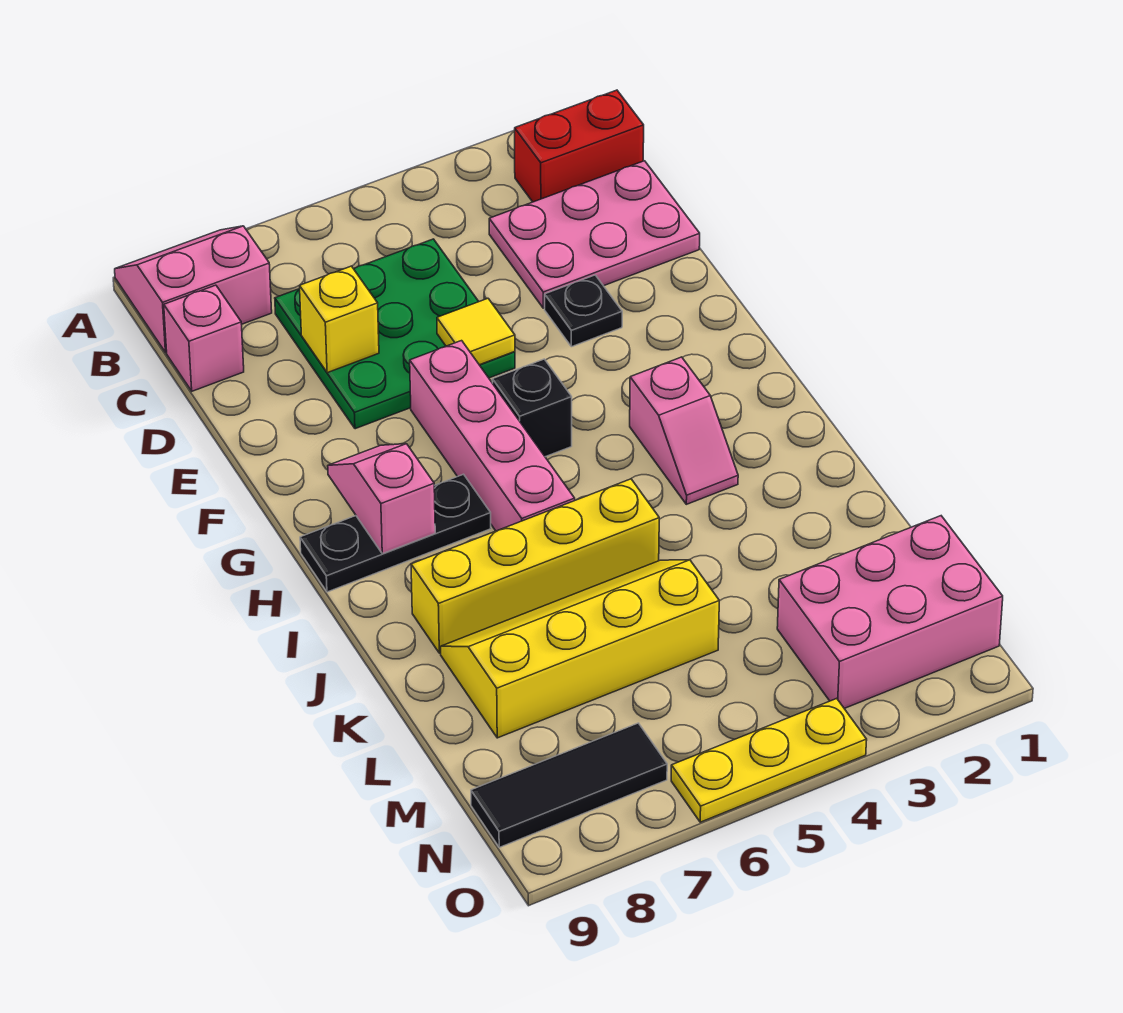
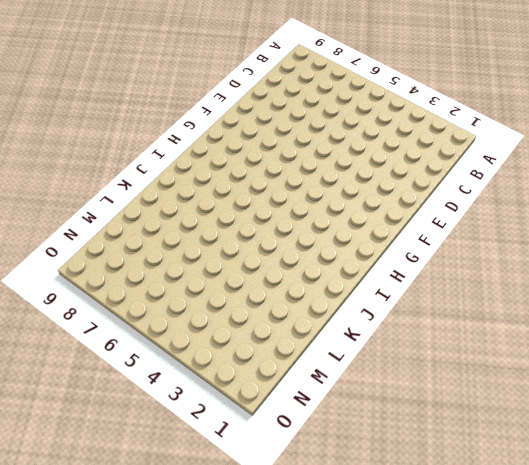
none -> pink 2x2 slope [115,226,272,352]
none -> red 1x2 brick [515,90,644,202]
none -> pink 2x3 plate [489,161,700,308]

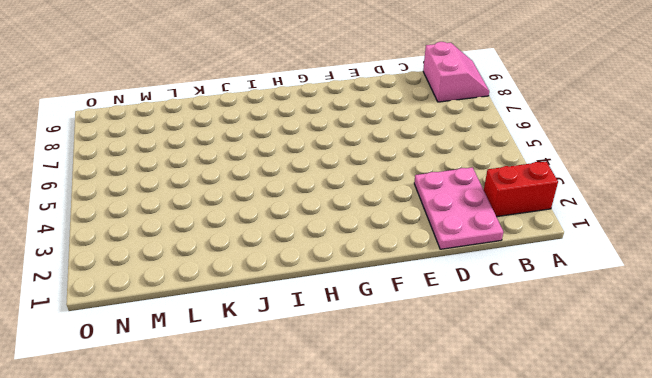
red 1x2 brick [484,162,558,217] -> red 1x2 brick turned to [515,90,644,202]
none -> green 3x3 plate [275,239,515,429]
none -> pink 1x1 brick [164,285,244,391]
none -> black 1x1 plate [545,275,622,347]

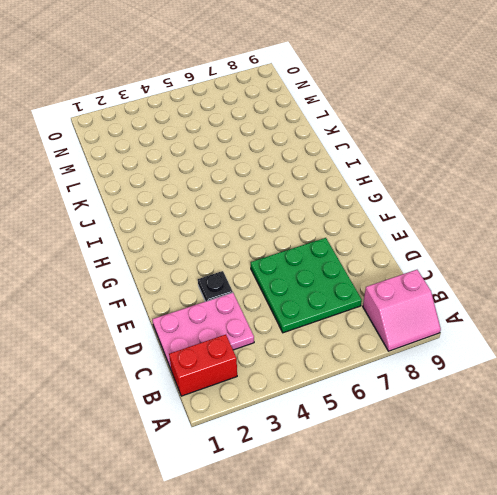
none -> pink 1x1 brick [164,285,244,391]
none -> pink 1x4 brick [410,341,575,531]
none -> black 1x1 brick [492,359,572,457]

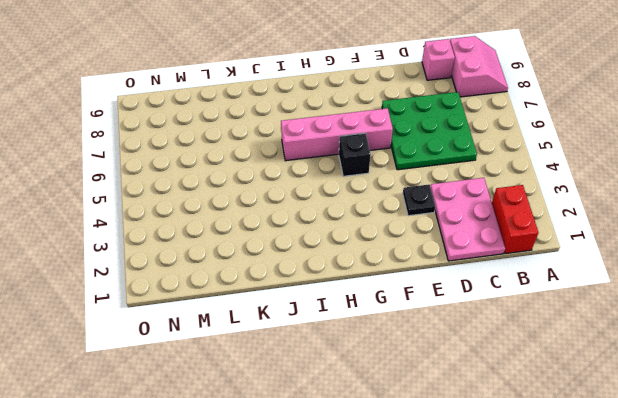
none -> pink 1x2 slope [630,357,738,504]
none -> black 1x3 plate [300,474,491,592]
none -> yellow 1x4 brick [411,479,659,653]

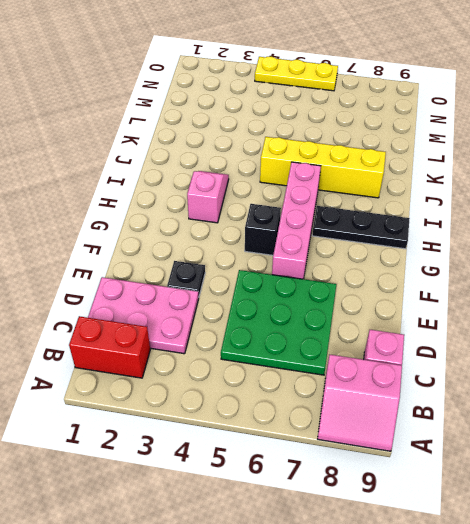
none -> yellow 2x4 slope [441,560,719,738]
none -> pink 2x3 brick [777,516,1003,708]
none -> black 1x3 tile [471,723,667,847]

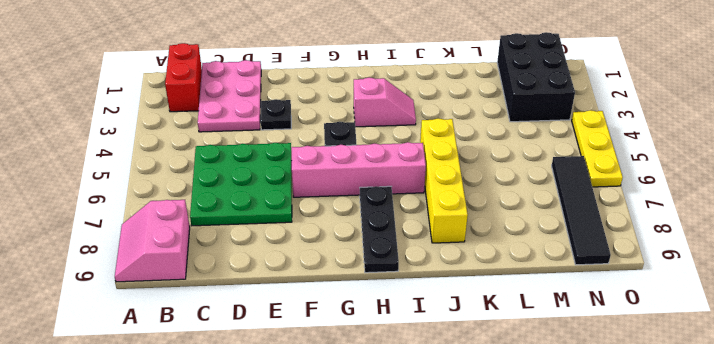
black 2x3 brick [497,32,575,122] -> pink 2x3 brick [777,516,1003,708]
black 1x4 tile [552,156,611,265] -> black 1x3 tile [471,723,667,847]
none -> pink 1x1 brick [164,285,244,391]
none -> yellow 2x4 slope [441,560,719,738]
none -> yellow 1x1 brick [300,266,379,373]

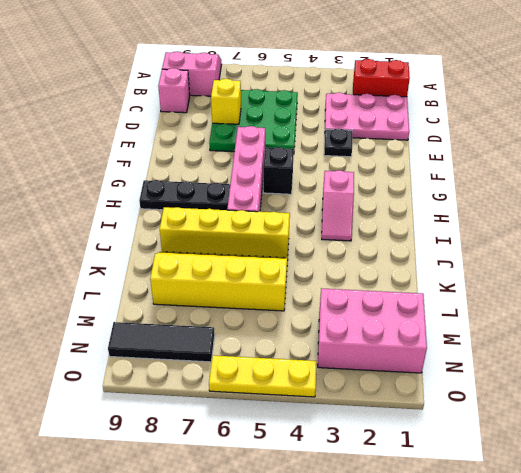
none -> yellow 1x1 tile [437,298,515,365]
none -> pink 1x2 slope [328,444,435,554]

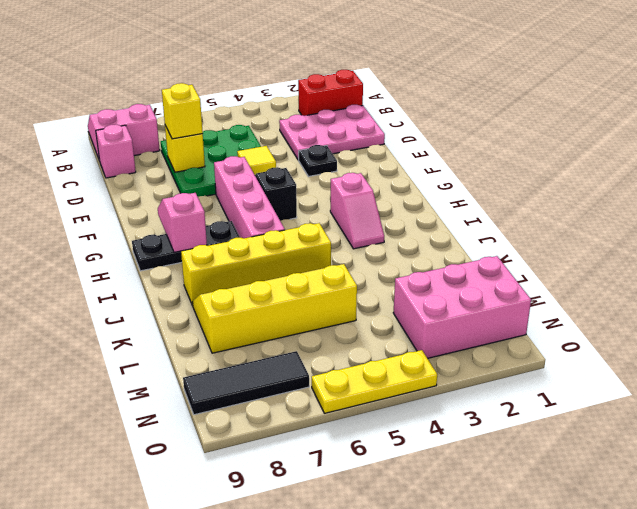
yellow 1x1 brick [162,83,203,139] -> none

